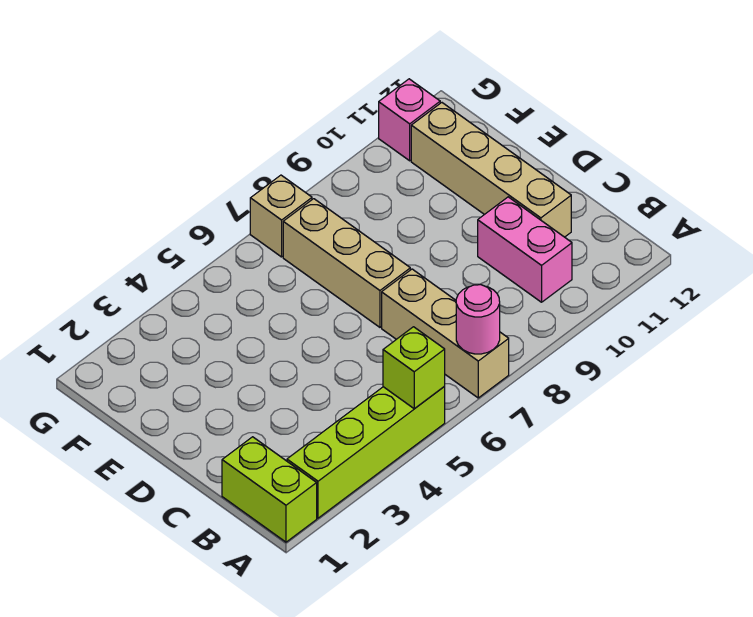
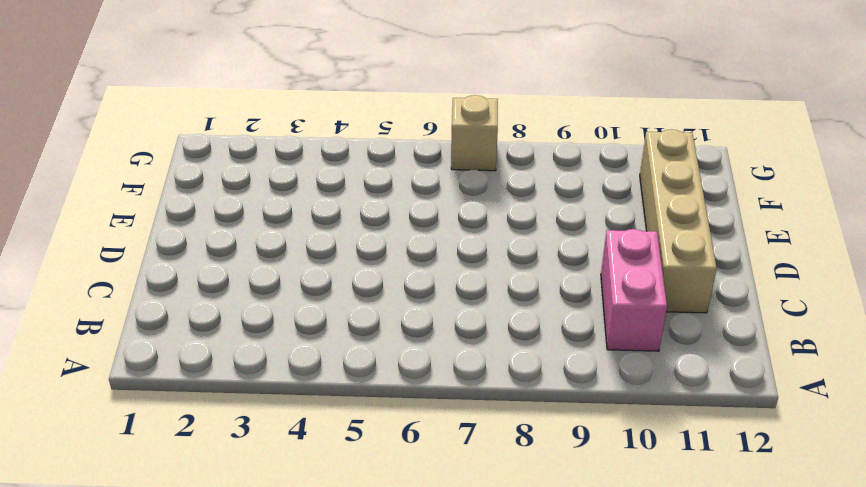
none -> lime 1x2 brick [222,437,317,542]
none -> lime 1x4 brick [287,387,445,518]

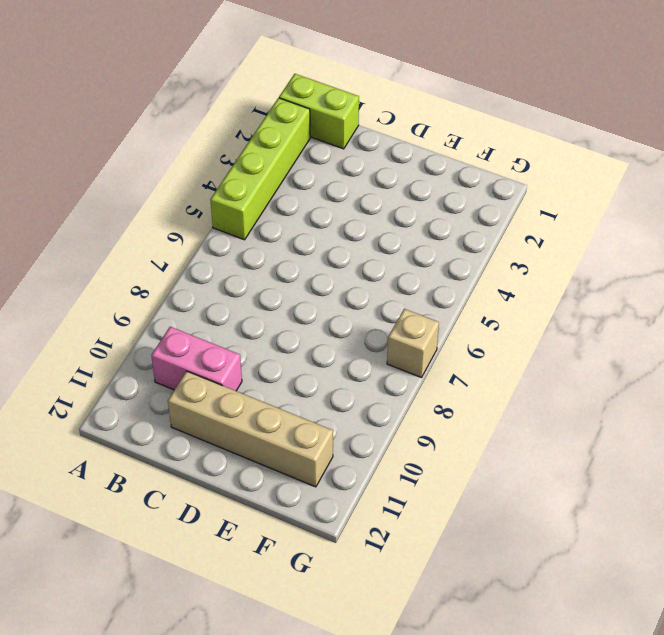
none -> tan 1x3 brick [382,269,509,398]
none -> tan 1x3 brick [283,199,410,327]

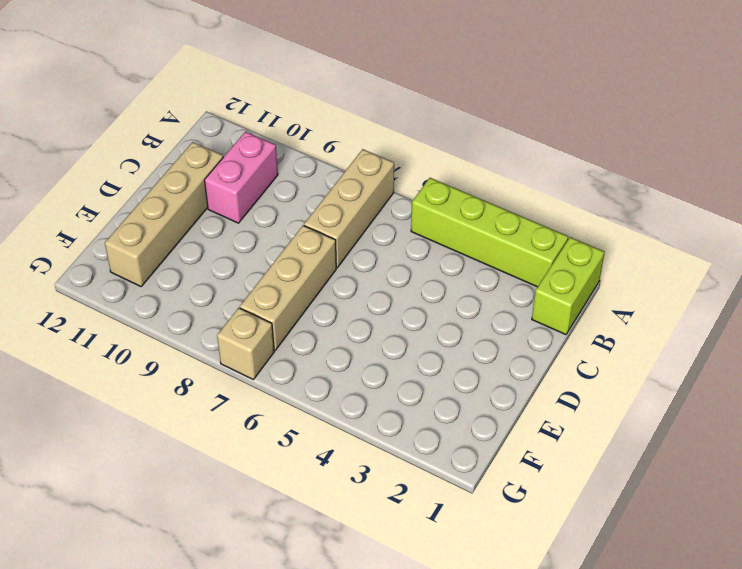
none -> pink 1x1 brick [379,79,440,161]
none -> lime 1x1 brick [383,327,445,409]

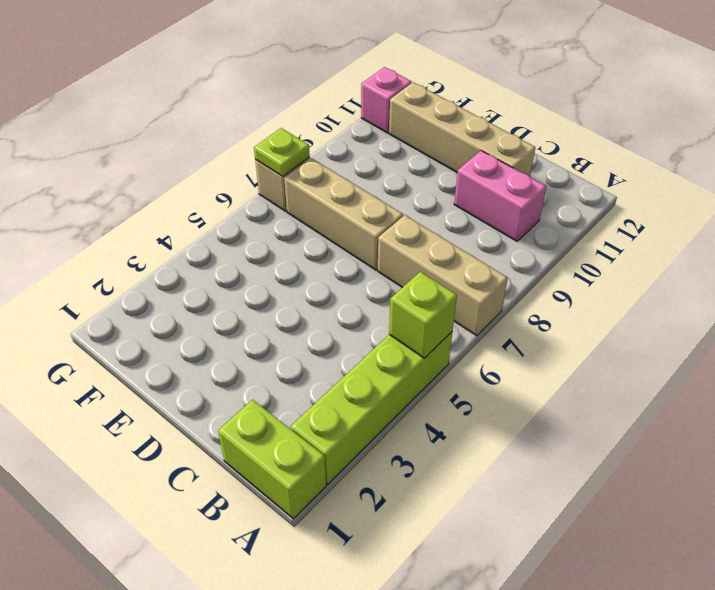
lime 1x1 plate [254,128,310,176] -> none
none -> pink 1x1 round brick [456,285,500,354]

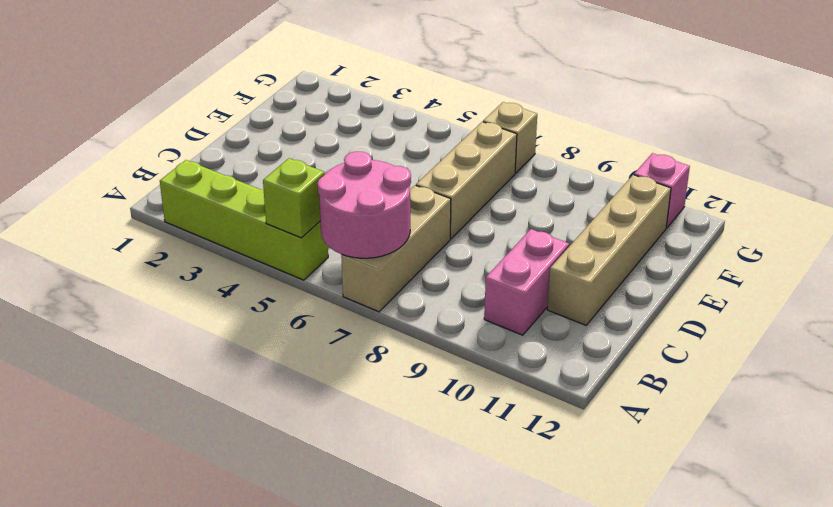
pink 2x2 round brick [318,152,411,258] -> pink 1x1 round brick [456,285,500,354]
none -> lime 1x2 brick [222,437,317,542]

